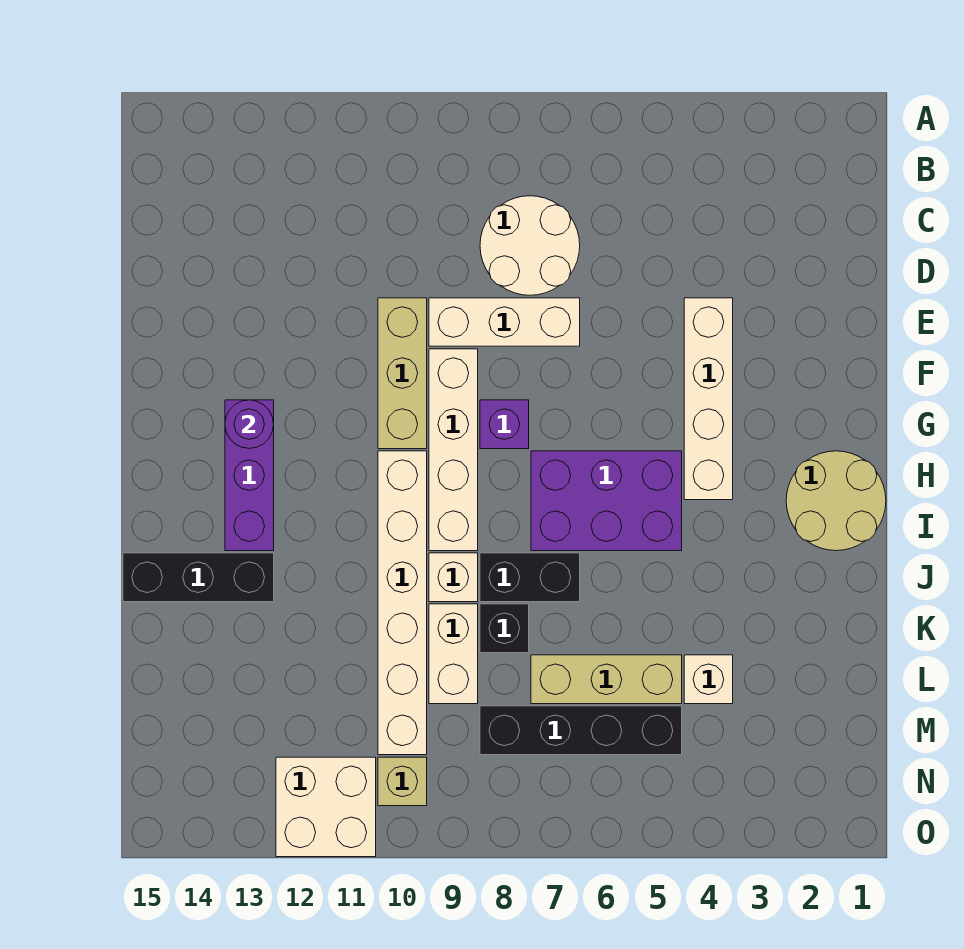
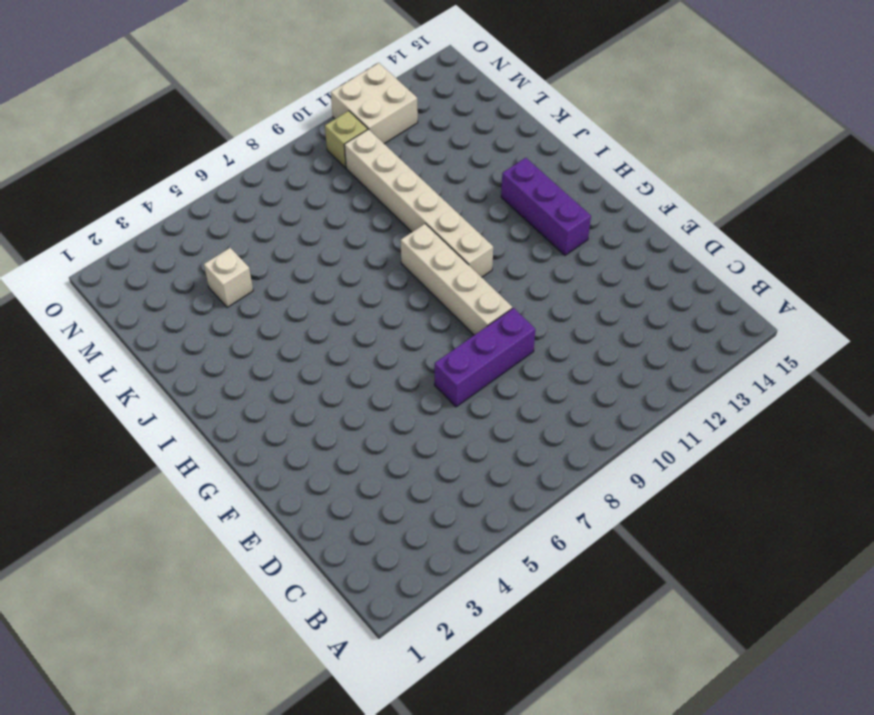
purple 1x3 brick [435,308,535,407] -> white 1x3 brick [429,298,580,346]
none -> white 2x2 round brick [480,196,580,295]
none -> white 1x4 brick [684,298,733,500]
none -> tan 1x3 brick [378,298,427,449]

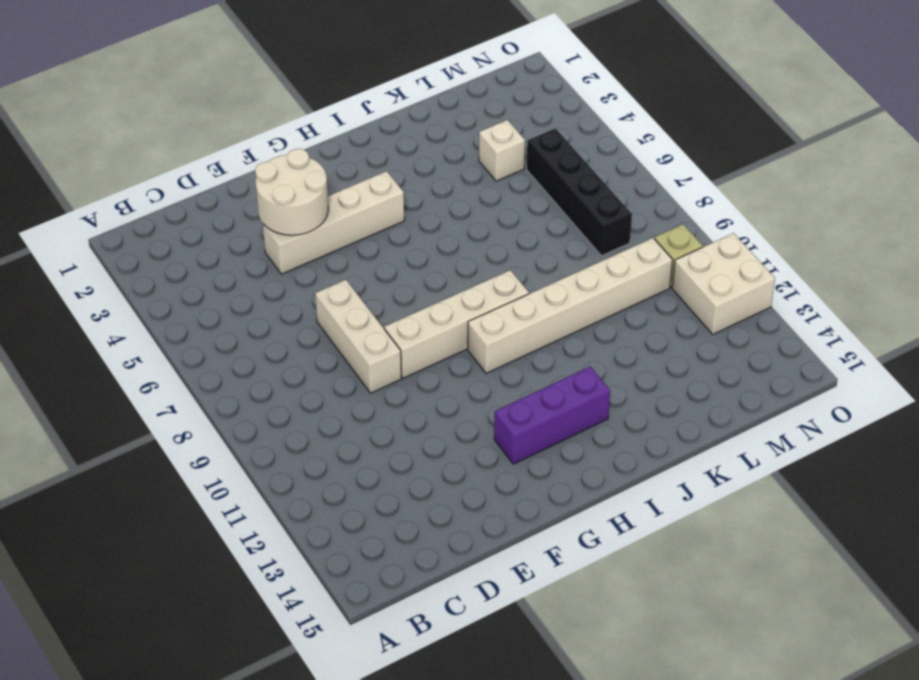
white 2x2 round brick [255,149,328,235] -> white 2x2 round brick moved to [480,196,580,295]
none -> tan 1x3 brick [378,298,427,449]
none -> purple 1x1 brick [480,400,529,449]
none -> tan 2x2 round brick [786,451,886,551]

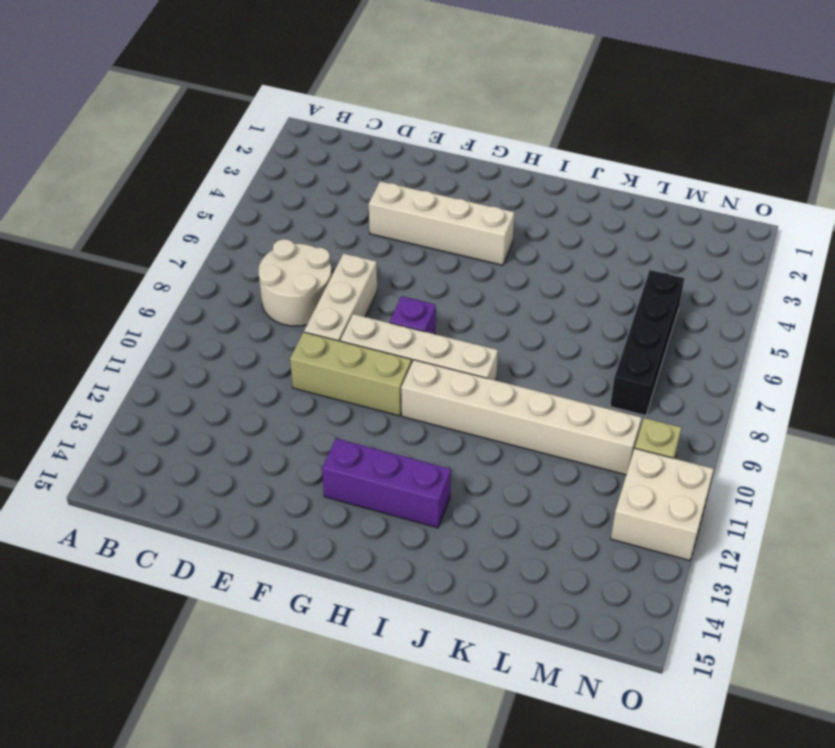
none -> tan 2x2 round brick [786,451,886,551]
none -> purple 2x3 brick [531,451,682,551]
none -> black 1x2 brick [480,553,580,602]

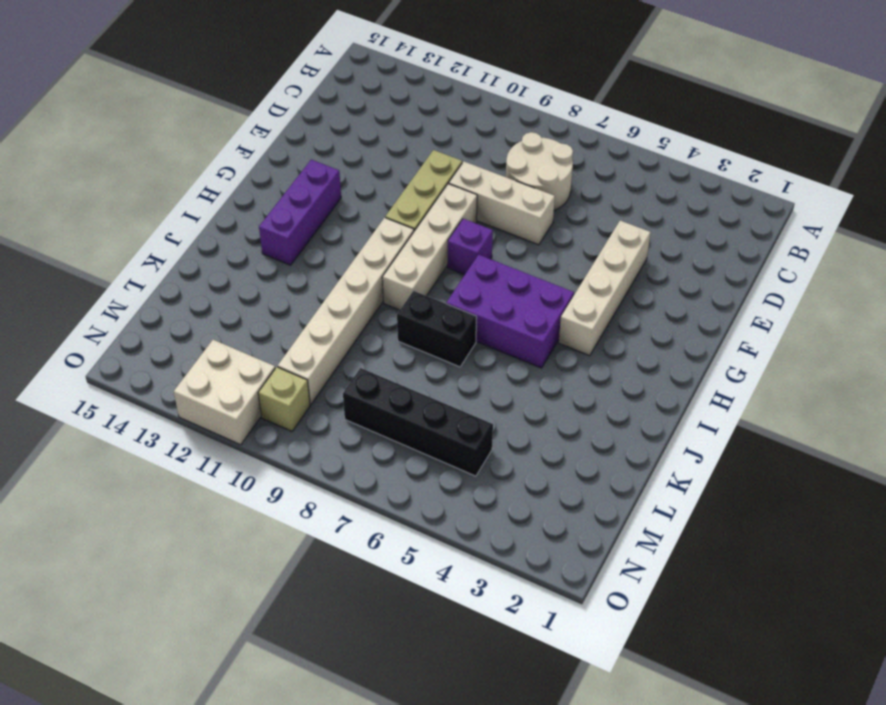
none -> tan 2x2 round brick [786,451,886,551]
none -> white 1x1 brick [429,553,478,602]
none -> black 1x3 brick [123,553,274,602]

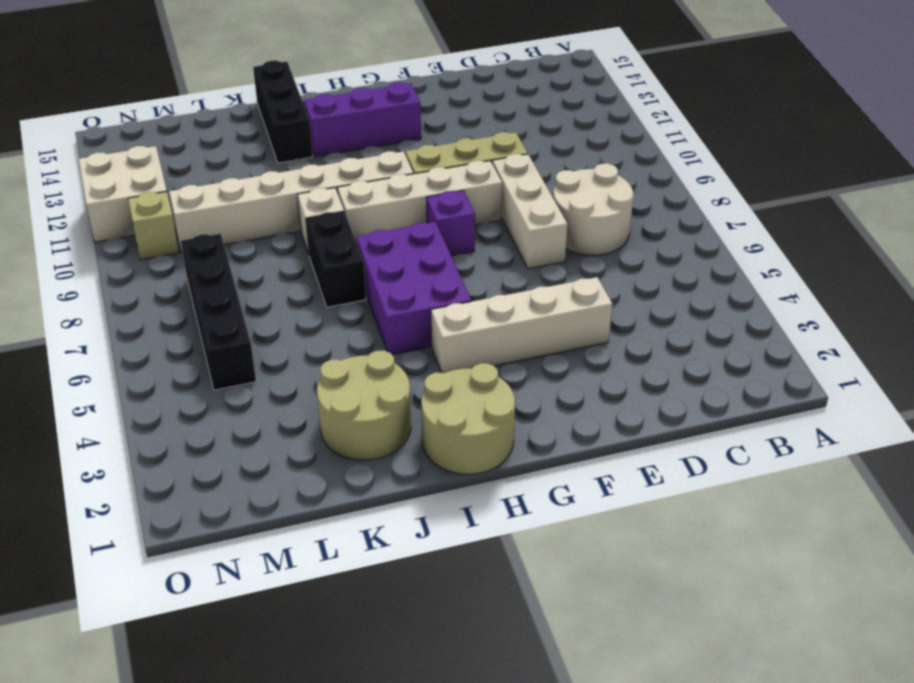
tan 2x2 round brick [317,350,411,460] -> none
none -> black 1x1 brick [480,604,529,653]
none -> white 1x2 brick [429,604,478,704]
none -> white 1x1 brick [684,655,733,704]

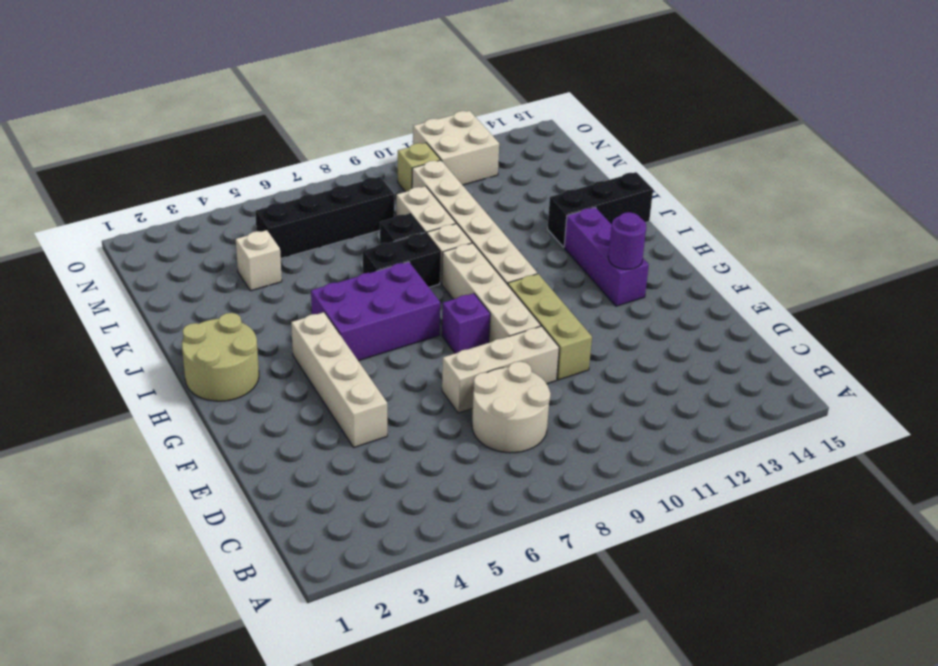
none -> tan 1x3 brick [531,655,682,704]

